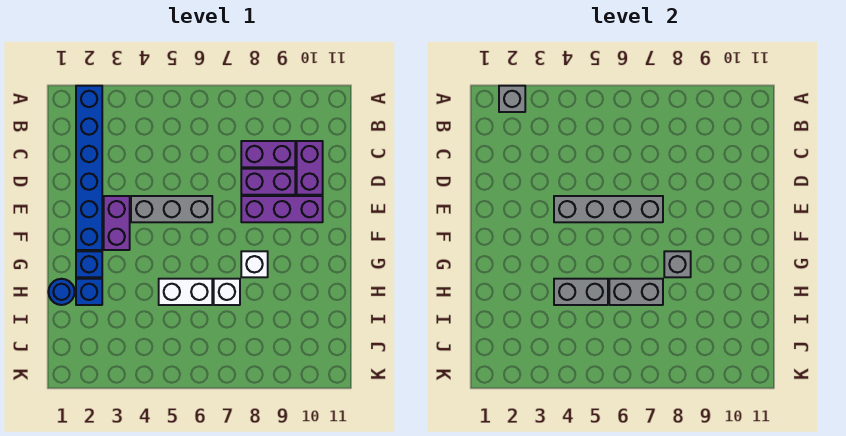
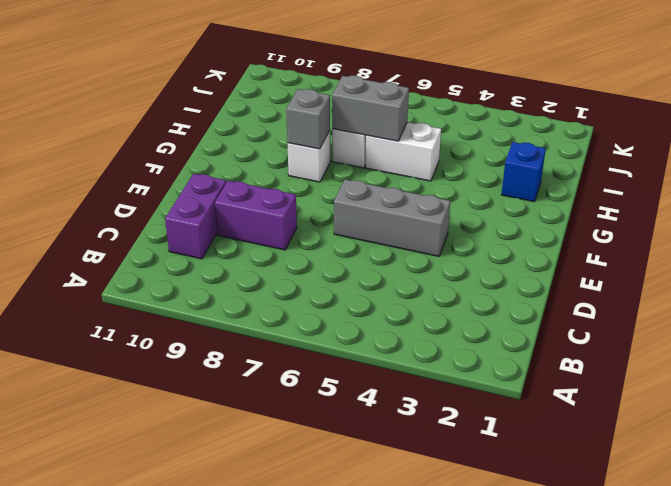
none -> blue 1x6 brick [76,86,102,250]
none -> purple 1x2 brick [241,141,295,167]
none -> purple 1x2 brick [104,196,130,250]

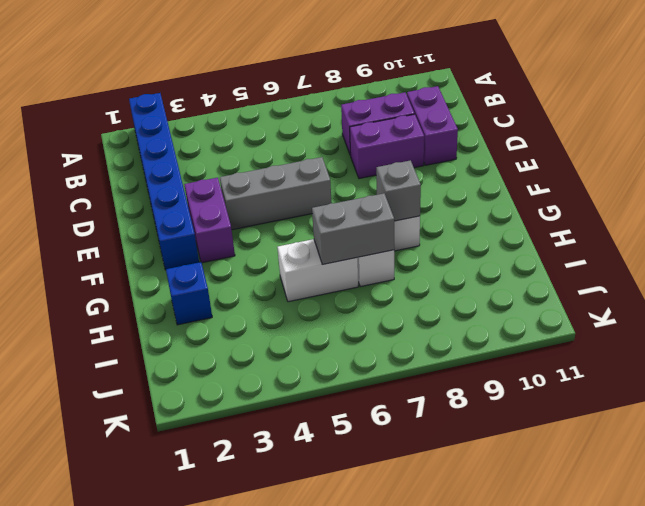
none -> purple 1x3 brick [241,196,323,222]
none -> blue 1x1 brick [76,251,102,277]
none -> blue 1x1 round brick [48,279,75,305]

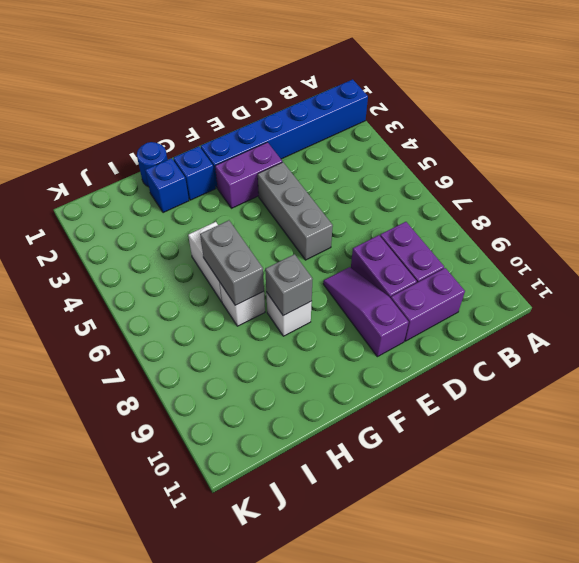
purple 1x3 slope [323,267,409,357] -> purple 1x3 brick [241,196,323,222]
none -> grey 1x1 brick [499,86,525,112]
none -> grey 1x4 brick [554,196,663,222]
none -> grey 1x2 brick [554,279,608,305]

